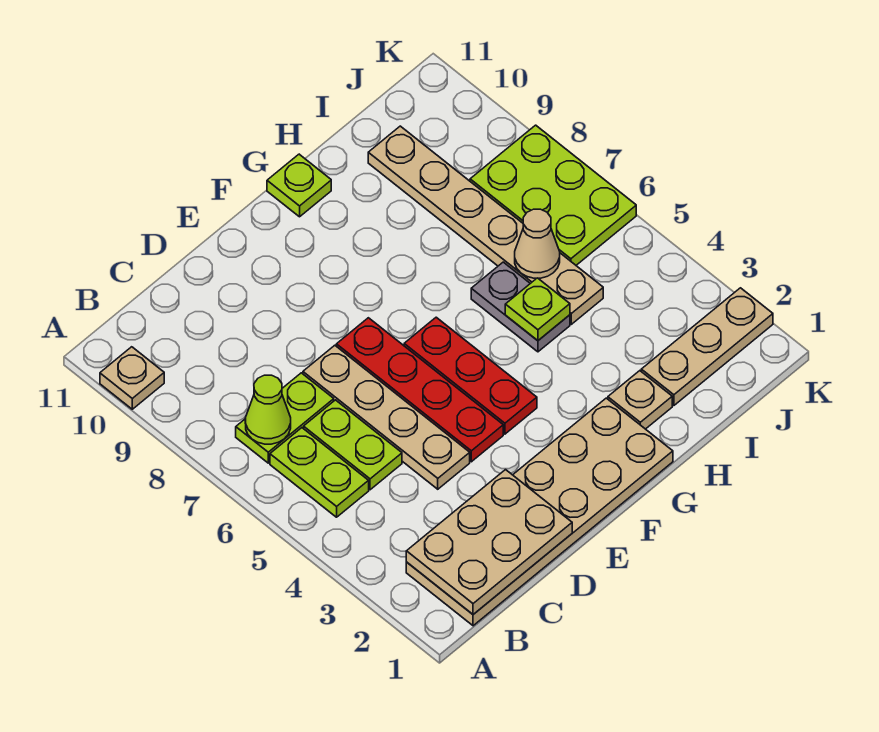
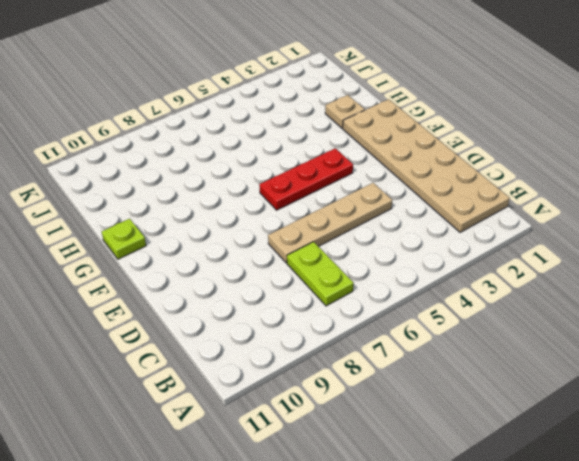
none -> tan 1x1 plate [100,347,164,409]
none -> lime 1x2 plate [270,428,369,517]
none -> lime 1x2 plate [304,400,402,490]

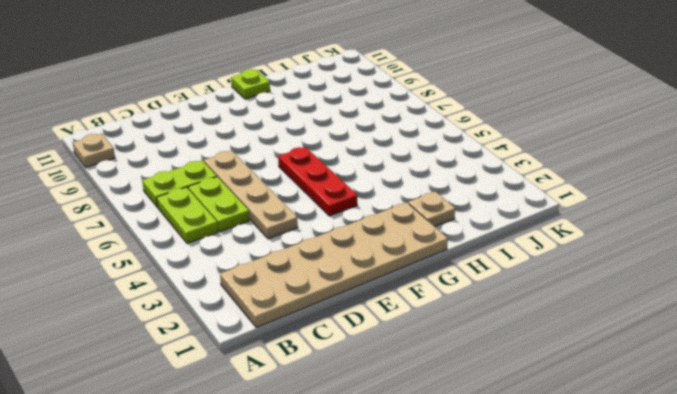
none -> red 1x4 plate [336,318,503,462]
none -> grey 1x2 plate [471,262,570,352]
none -> tan 1x3 plate [641,288,773,406]

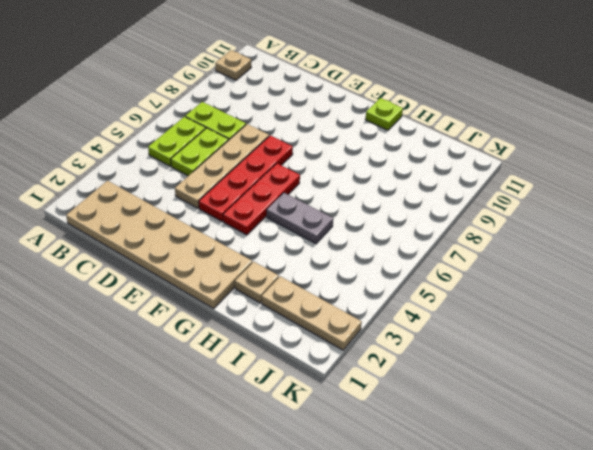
grey 1x2 plate [267,193,333,244] -> grey 1x2 plate turned to [471,262,570,352]
none -> tan 1x6 plate [368,126,603,324]
none -> lime 2x3 plate [470,125,636,265]
none -> tan 2x3 plate [406,470,572,614]

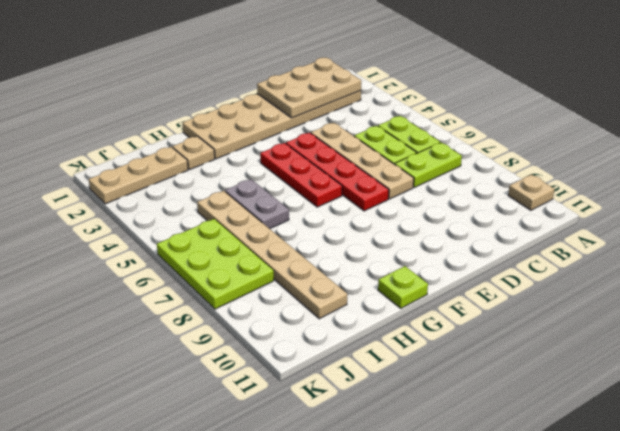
none -> lime 1x1 cone [245,375,291,444]
none -> lime 1x1 plate [505,278,570,341]
none -> tan 1x1 cone [515,209,560,278]

